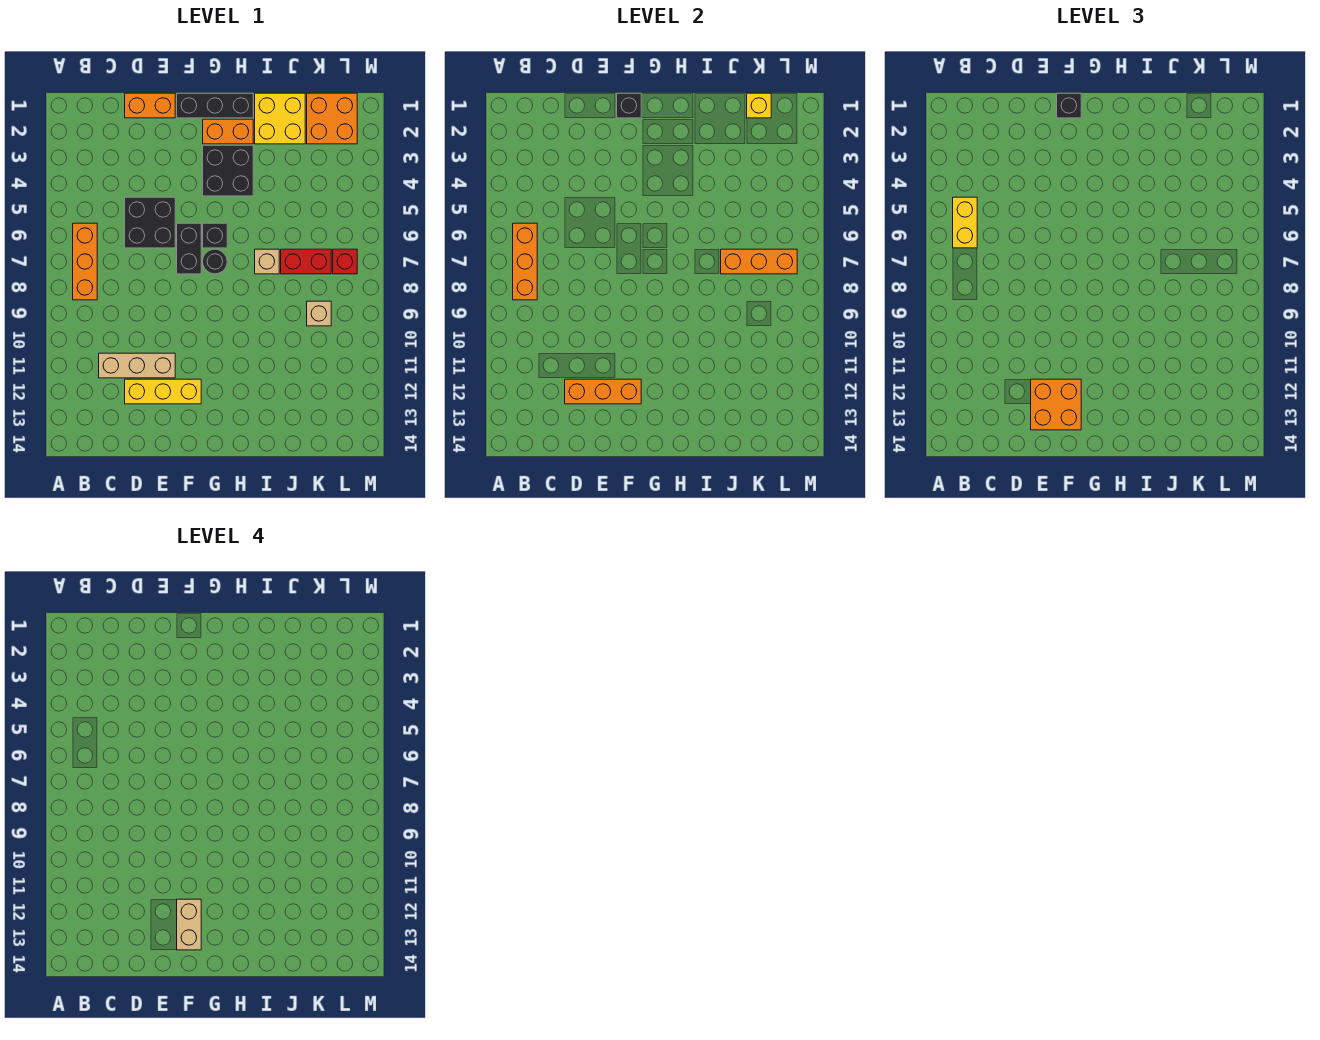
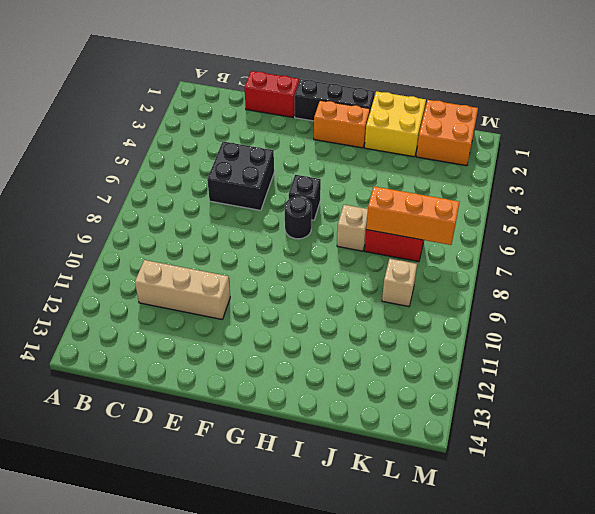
red 1x2 brick [244,71,299,117] -> orange 1x2 brick [125,93,175,118]
none -> orange 1x3 brick [73,223,97,300]
none -> yellow 1x3 brick [125,379,201,404]
none -> black 1x2 brick [177,223,201,274]

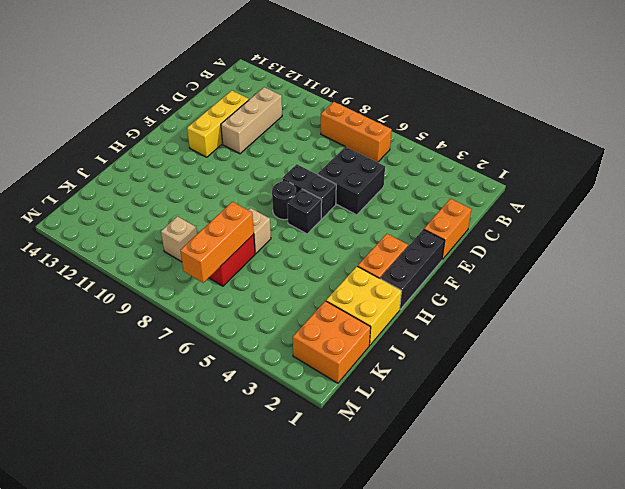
none -> black 2x2 brick [203,145,253,196]
none -> red 1x1 brick [333,249,357,274]
none -> orange 1x3 brick [513,223,537,300]

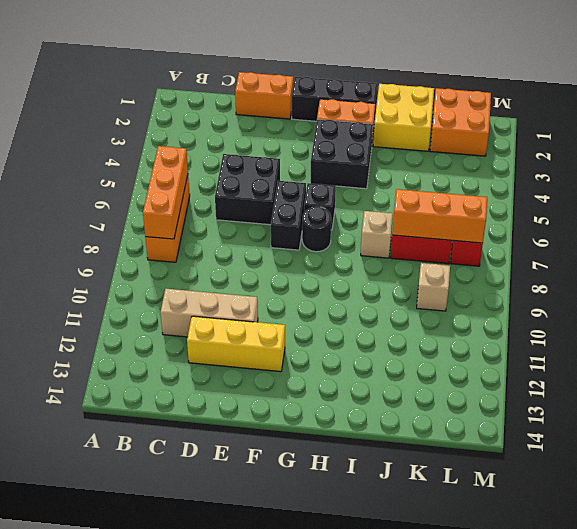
none -> orange 1x3 brick [565,379,641,404]
none -> black 1x1 brick [617,93,641,118]
none -> yellow 1x1 brick [747,93,771,118]

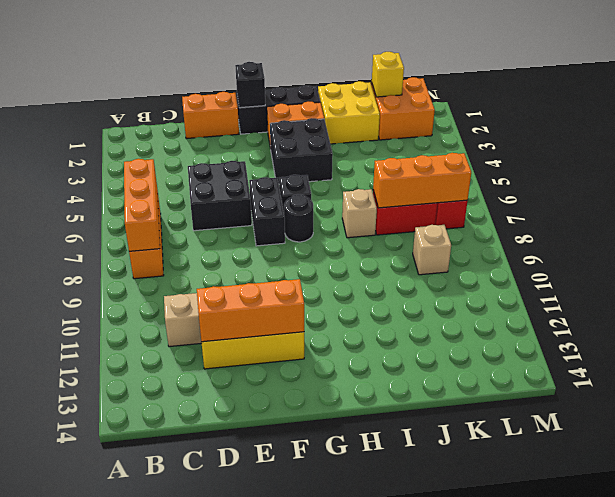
none -> yellow 1x2 brick [953,197,977,248]
none -> orange 2x2 brick [1031,379,1081,430]
none -> black 1x1 brick [1057,93,1081,118]

